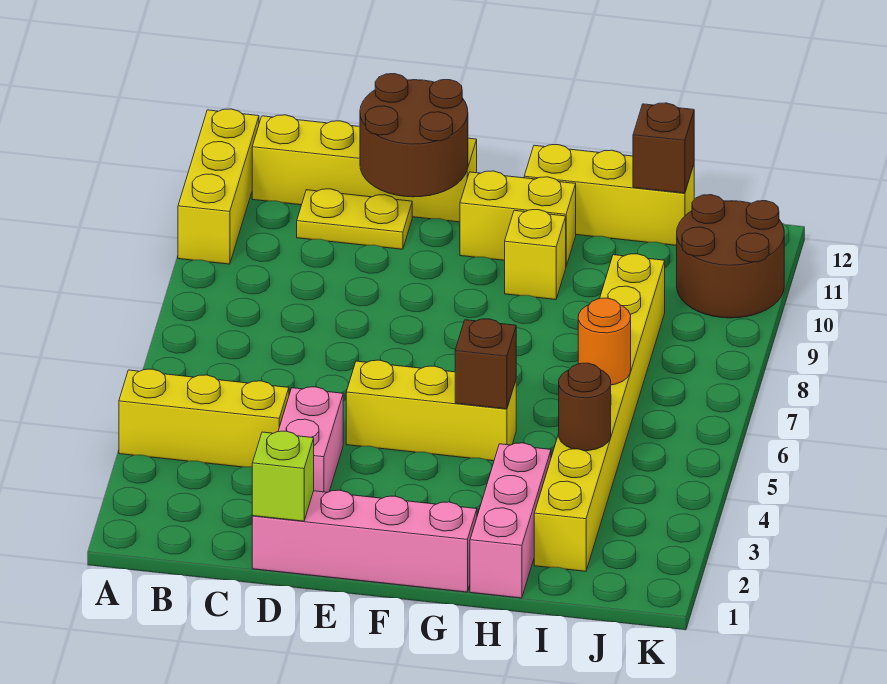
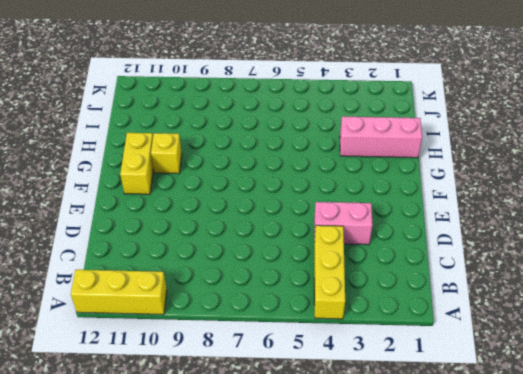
none -> yellow 1x4 brick [252,115,477,222]
none -> yellow 1x2 plate [297,189,412,249]
none -> pink 1x4 brick [252,490,477,592]

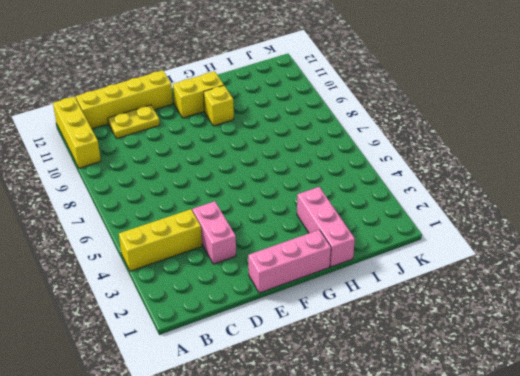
pink 1x3 brick [248,230,331,293] -> pink 1x4 brick [252,490,477,592]
none -> yellow 1x3 brick [346,360,516,461]
none -> yellow 1x3 brick [524,145,694,246]
none -> yellow 1x8 brick [534,254,665,571]

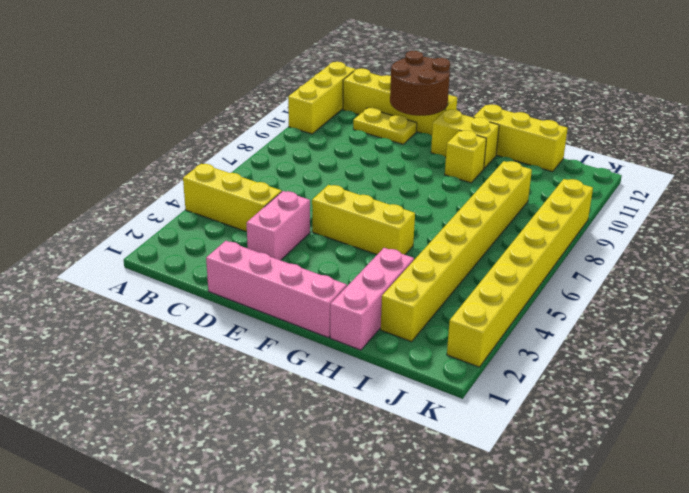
yellow 1x8 brick [447,179,593,367] -> none
none -> brown 2x2 round brick [677,195,784,318]
none -> lime 1x1 brick [252,431,314,521]
none -> brown 1x1 brick [455,319,516,409]

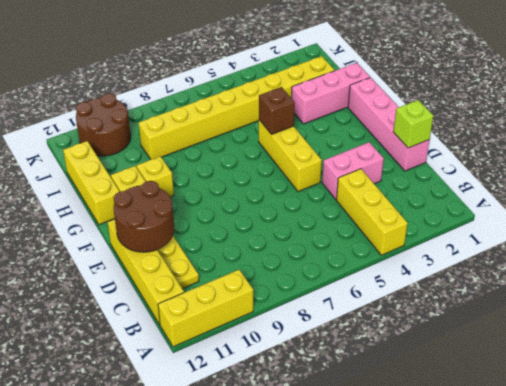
none -> brown 1x1 round brick [559,363,611,451]
none -> orange 1x1 round brick [578,298,631,385]
none -> brown 1x1 brick [633,103,694,193]

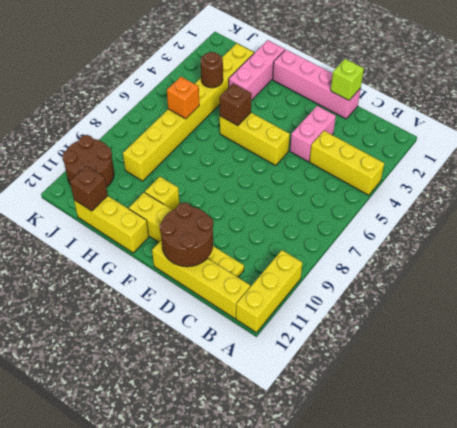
orange 1x1 brick [167,77,199,119] -> orange 1x1 round brick [578,298,631,385]

